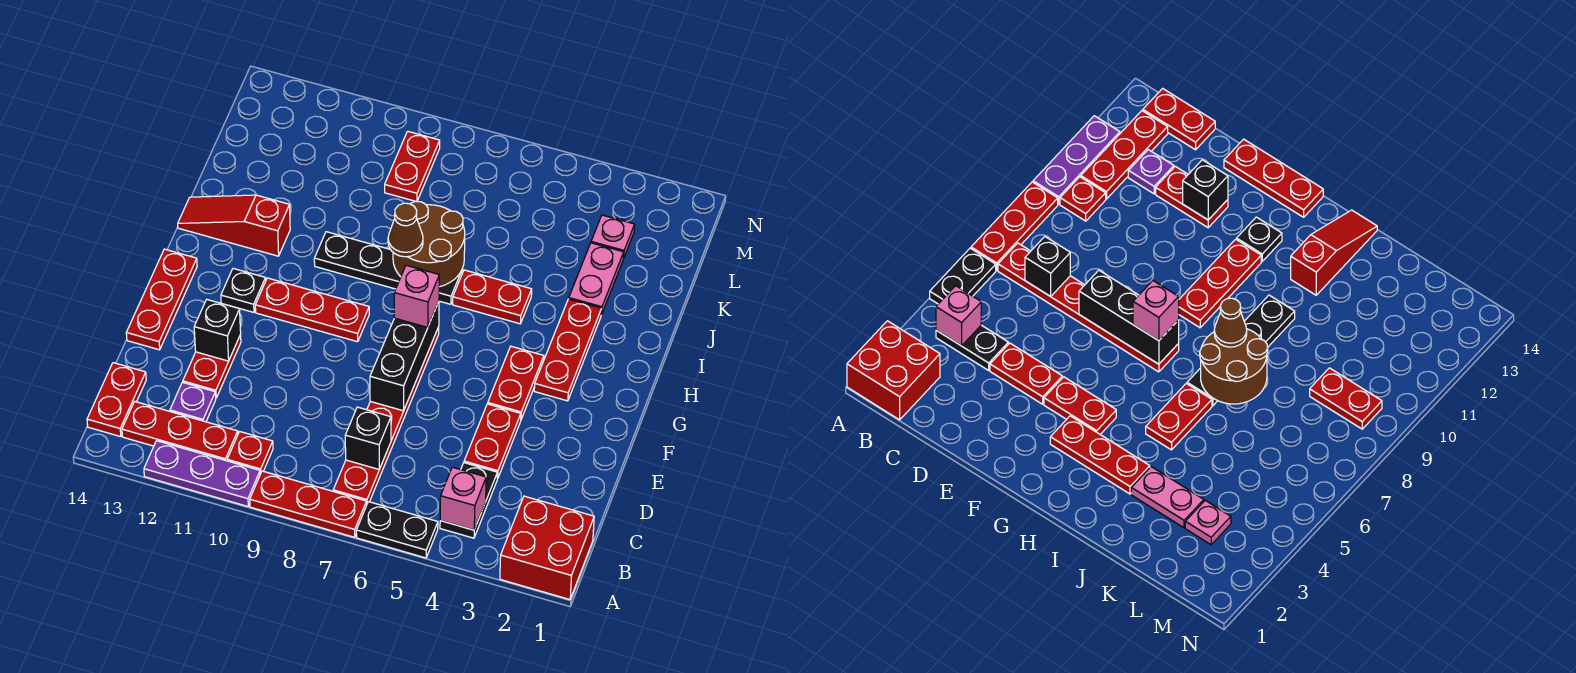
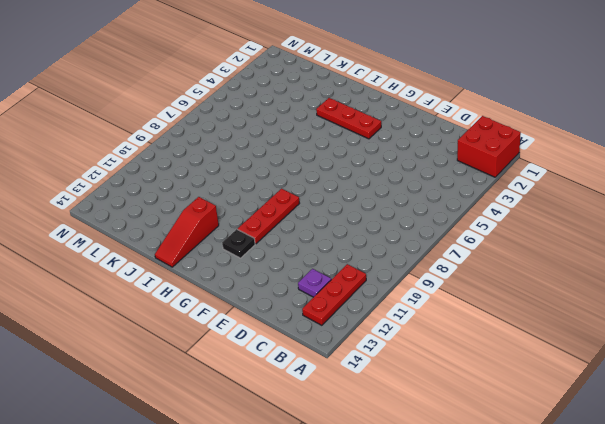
none -> black 1x2 plate [356,502,438,558]
none -> red 1x3 plate [250,471,367,537]
none -> purple 1x3 plate [144,441,260,506]
none -> black 1x2 plate [440,463,498,538]

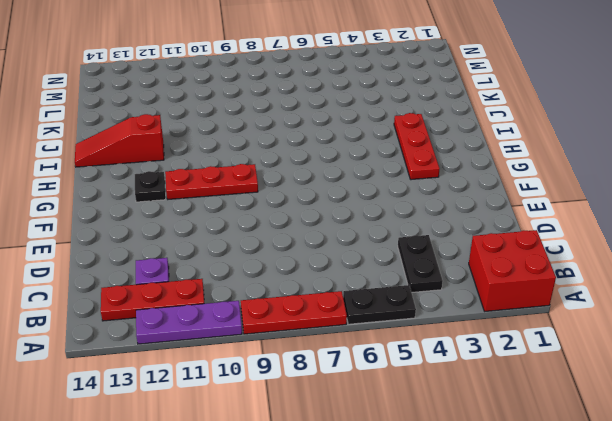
none -> red 1x6 plate [333,327,439,503]
none -> red 1x1 plate [227,432,273,474]
none -> red 1x2 plate [87,363,146,437]
none -> red 1x2 plate [464,404,521,478]

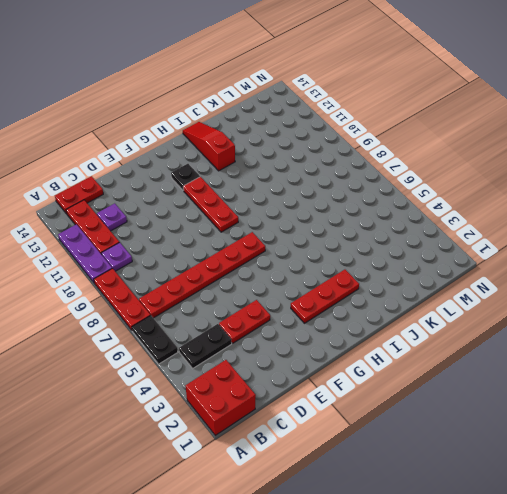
purple 1x1 plate [101,242,132,271] -> red 1x1 plate [227,432,273,474]
none -> red 1x2 plate [183,335,241,398]
none -> red 1x3 plate [126,249,197,350]
none -> red 1x2 plate [488,346,544,419]
none -> red 1x2 plate [453,270,532,324]

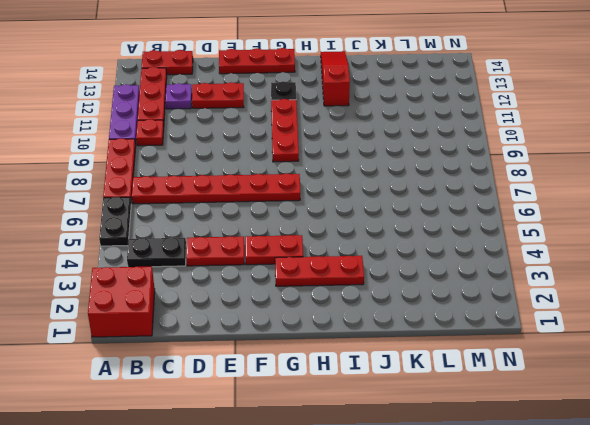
none -> red 1x2 plate [453,270,532,324]
none -> black 1x4 plate [314,232,462,304]
none -> pink 1x2 plate [569,243,624,315]
none -> pink 1x1 plate [591,215,635,258]

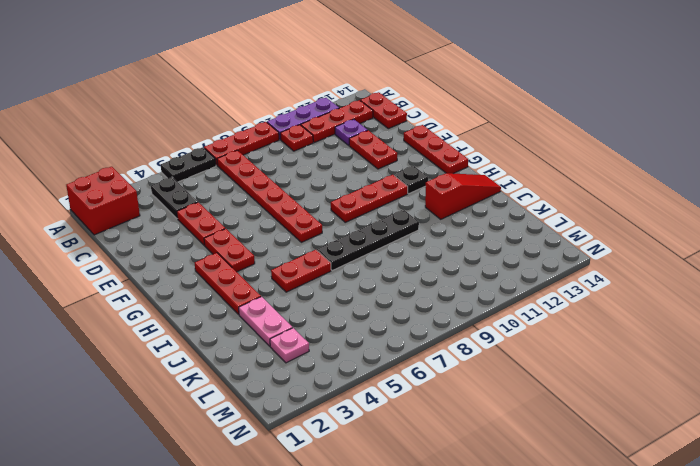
none -> red 1x2 plate [385,131,440,202]
none -> pink 1x1 brick [440,467,486,530]
none -> black 1x1 brick [345,407,391,469]
none -> black 1x3 brick [370,302,439,411]

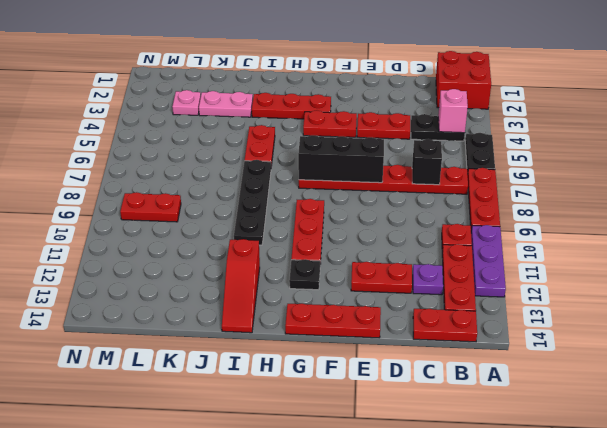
none -> black 1x1 brick [194,299,241,361]
none -> brown 2x2 round brick [393,201,465,287]
none -> pink 1x1 brick [394,265,439,327]
none -> brown 1x1 cone [388,203,423,257]

